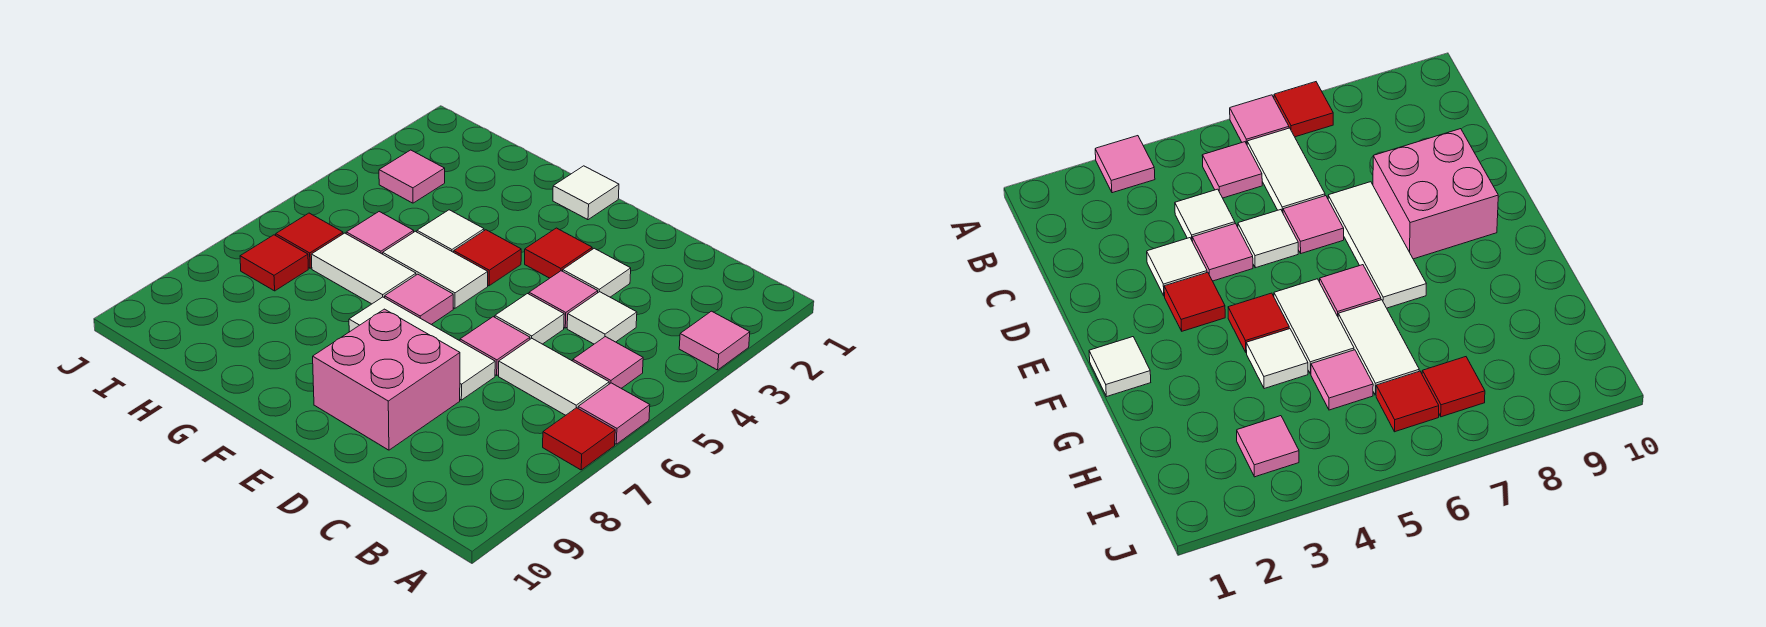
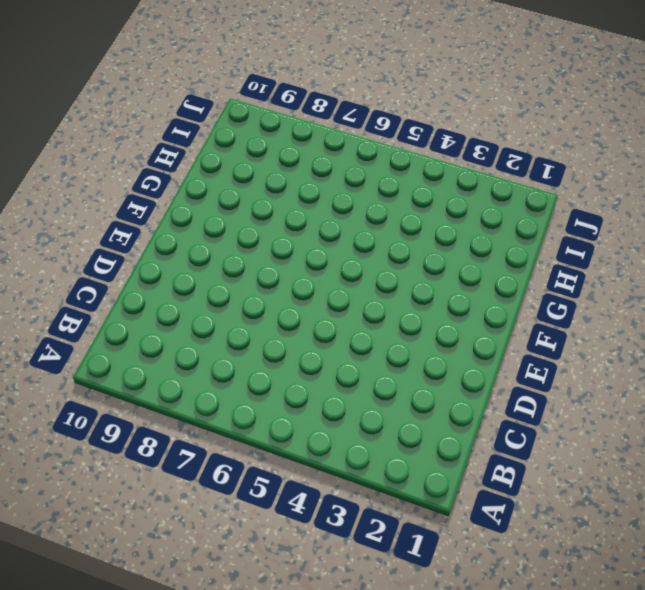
none -> pink 1x1 tile [679,311,750,370]
none -> pink 1x1 tile [578,383,650,444]
none -> red 1x1 tile [543,408,615,470]

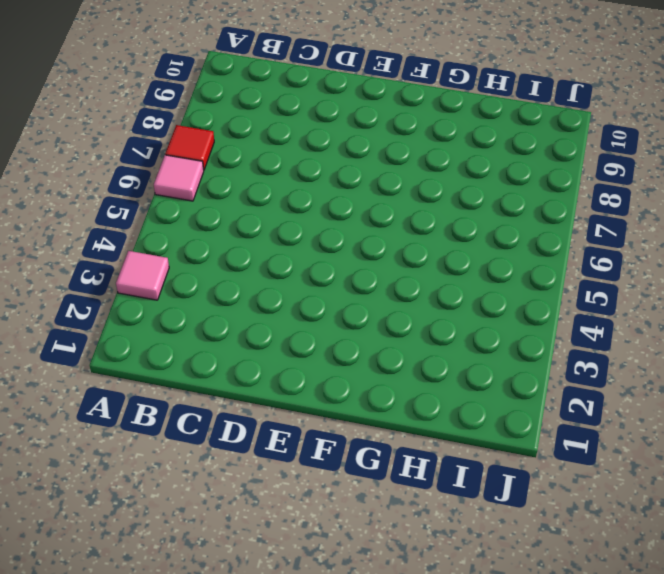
none -> pink 1x1 tile [573,337,643,388]
none -> white 1x2 tile [499,339,609,415]
none -> white 1x1 tile [567,292,637,344]

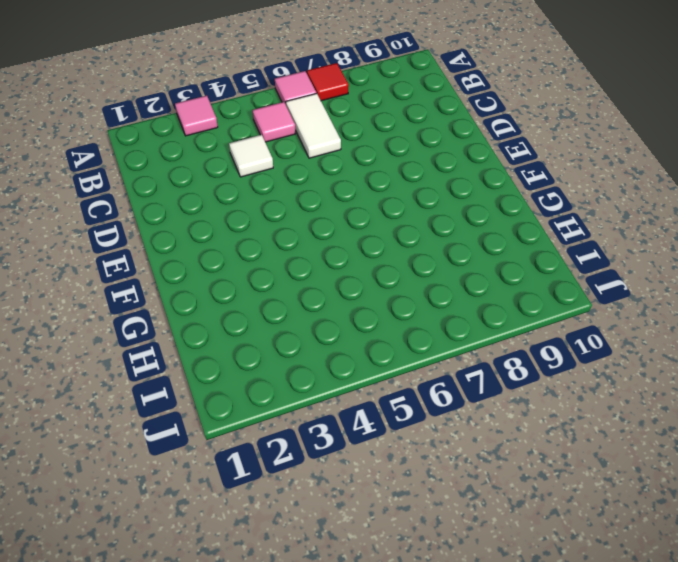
none -> white 1x1 tile [563,248,631,297]
none -> pink 1x1 tile [529,271,598,328]
none -> white 1x1 tile [495,294,564,344]

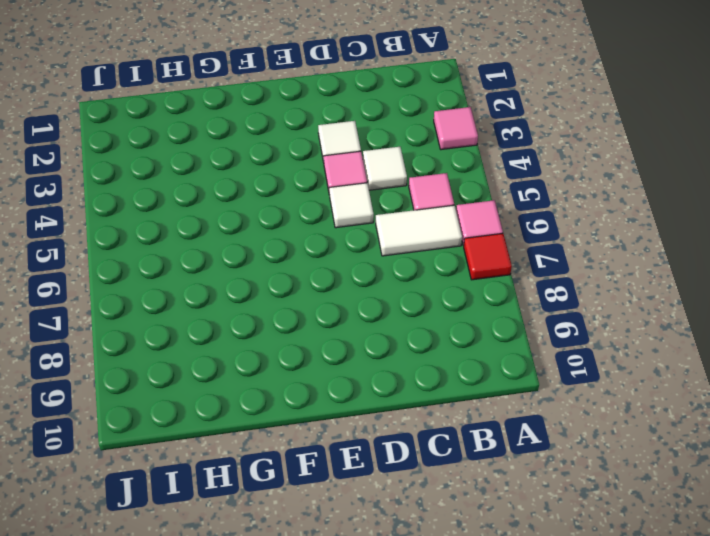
none -> pink 1x1 tile [460,317,530,375]
none -> white 1x3 tile [349,297,495,400]
none -> pink 2x2 brick [313,309,460,450]

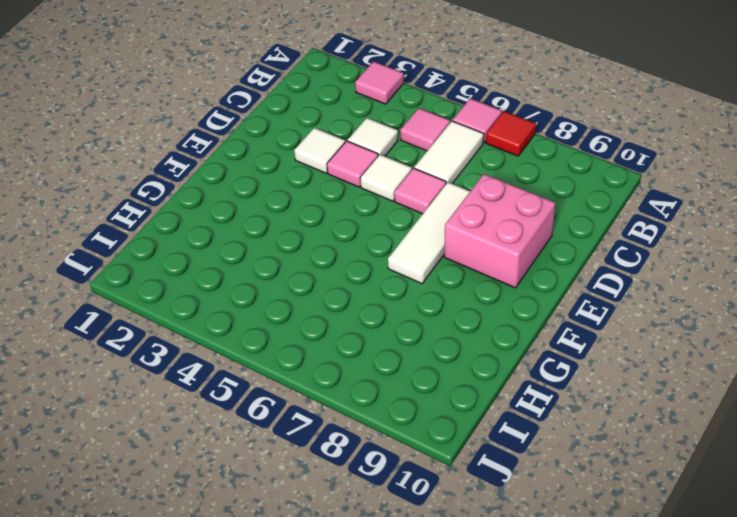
none -> red 1x1 tile [525,228,592,278]
none -> white 1x1 tile [553,166,619,220]
none -> red 1x1 tile [454,230,521,286]

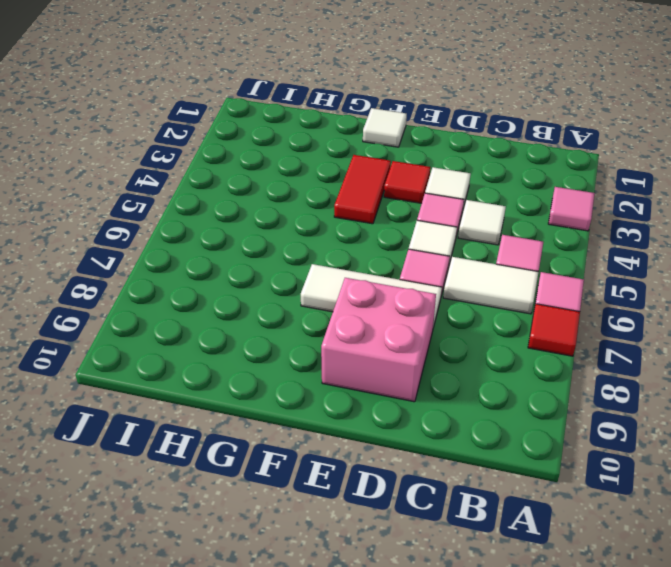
red 1x2 tile [334,155,391,224] -> red 1x1 tile [454,230,521,286]
none -> white 1x2 tile [383,231,488,308]
none -> pink 1x1 tile [385,274,453,325]
none -> white 1x1 tile [417,210,484,252]

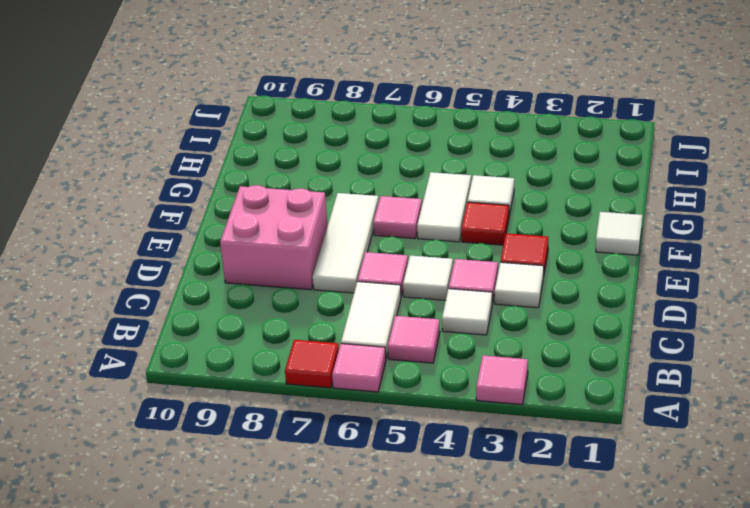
none -> white 1x2 tile [311,233,416,304]
none -> pink 1x1 tile [346,212,414,254]
none -> pink 1x1 tile [379,150,445,203]

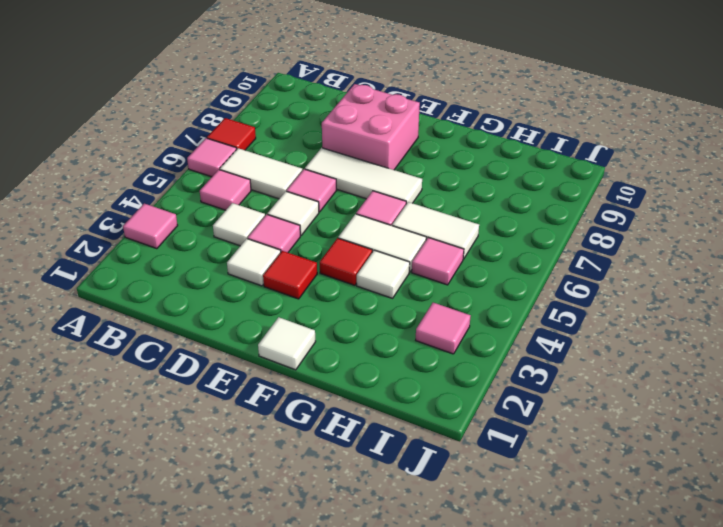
none -> red 1x1 tile [276,213,343,268]
none -> red 1x1 tile [240,235,308,291]

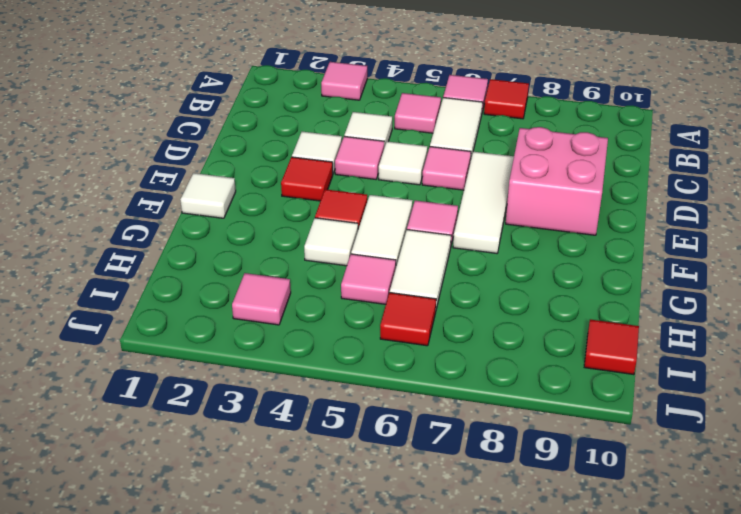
red 1x1 tile [584,319,639,375] -> red 1x1 tile moved to [240,235,308,291]

